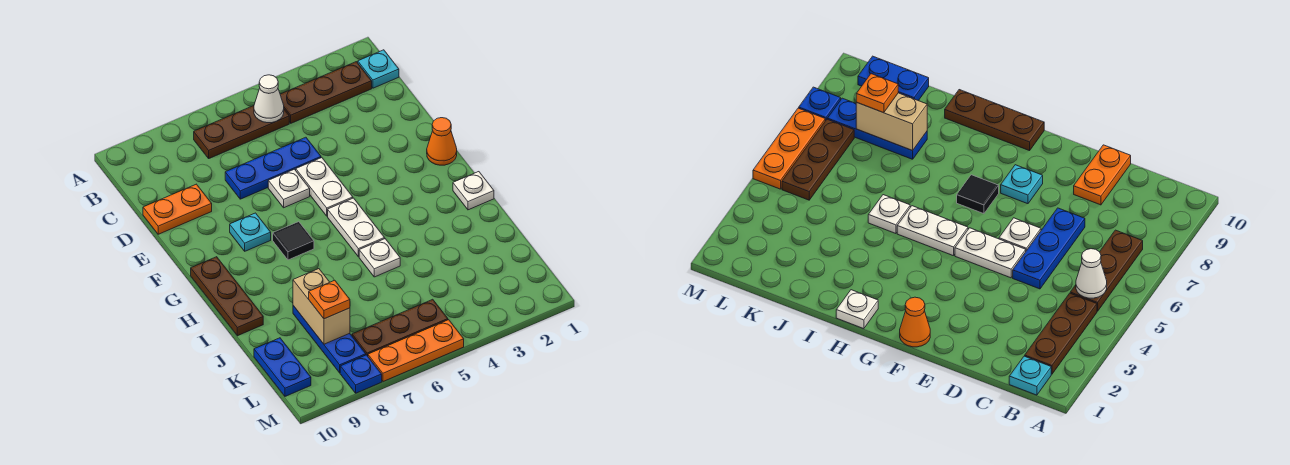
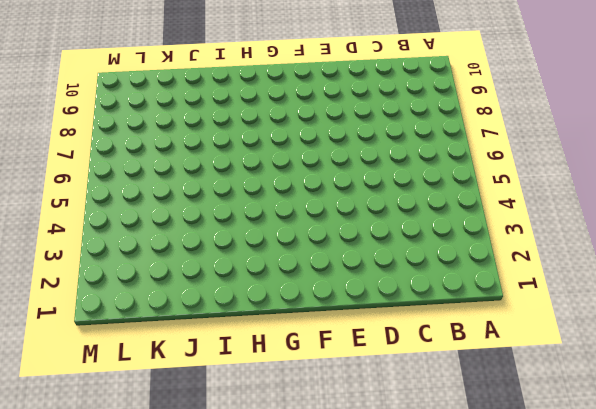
none -> cyan 1x1 plate [358,50,399,88]
none -> brown 1x3 plate [280,62,372,123]
none -> brown 1x3 plate [194,106,289,158]

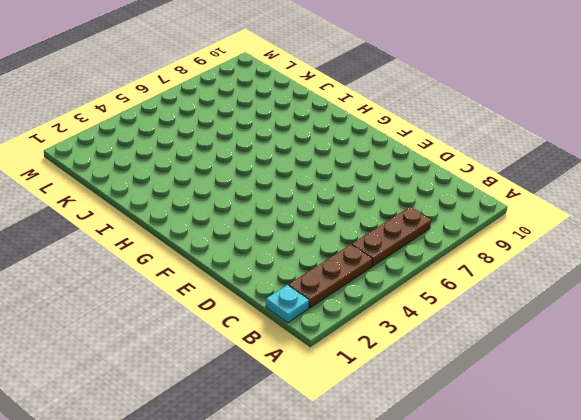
none -> blue 1x3 plate [225,137,321,199]
none -> orange 1x2 plate [143,184,212,234]
none -> white 1x2 plate [296,158,353,216]

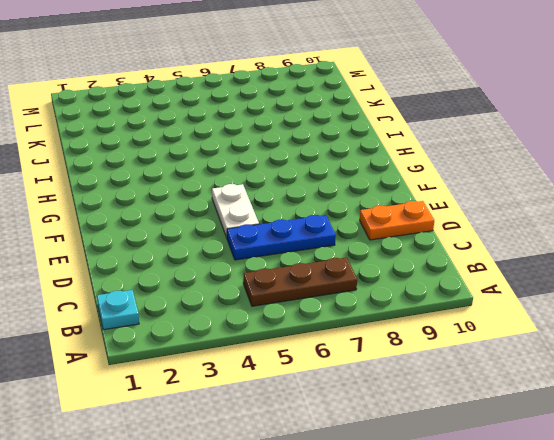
none -> brown 1x3 plate [280,62,372,123]
none -> white 1x1 plate [268,169,310,208]
none -> orange 1x1 cone [427,118,457,165]

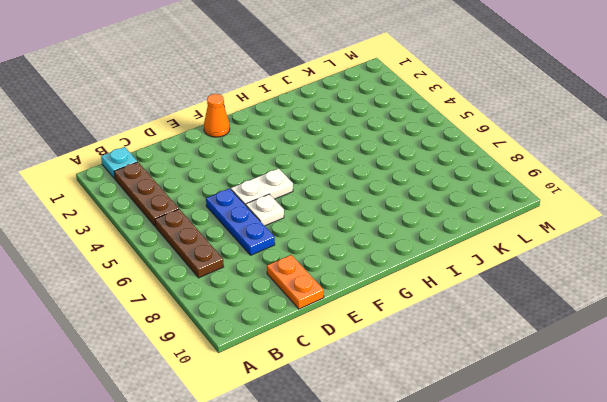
none -> cyan 1x1 plate [230,213,271,251]
none -> white 1x2 plate [328,198,385,257]
none -> black 1x1 tile [273,222,314,260]

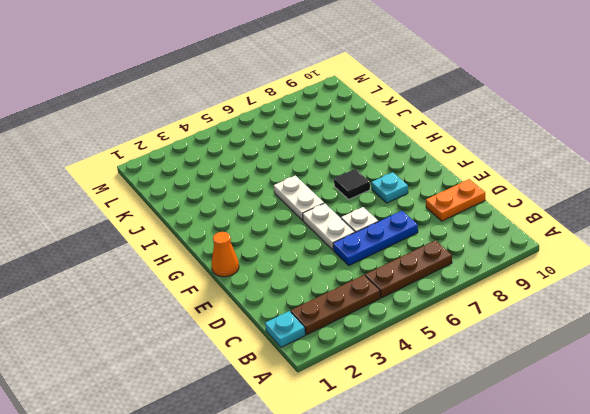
none -> brown 1x3 plate [191,257,263,336]
none -> white 1x1 plate [453,172,494,210]
none -> white 1x1 plate [359,239,400,277]

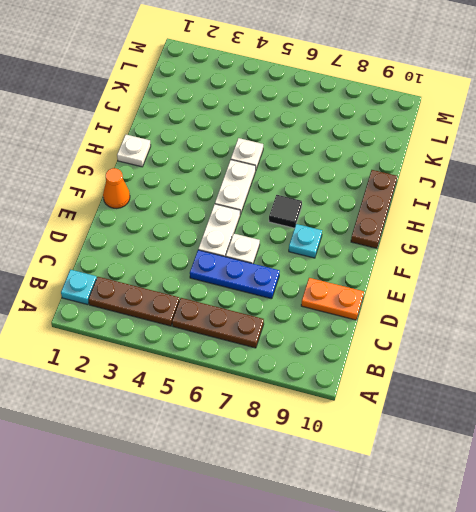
none -> blue 1x3 plate [293,306,366,373]
none -> blue 1x2 plate [254,338,311,396]
none -> brown 1x3 plate [352,299,448,356]

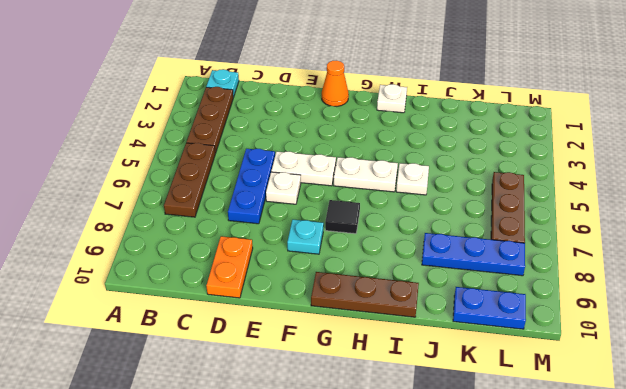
none -> orange 1x3 plate [368,320,464,382]
none -> blue 1x1 plate [340,355,382,393]
none -> white 1x1 cone [254,75,284,123]

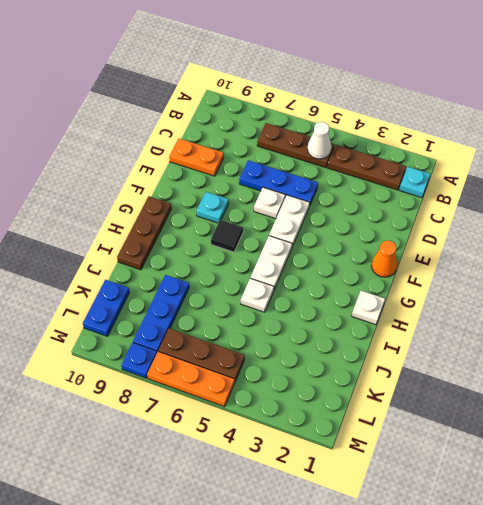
none -> tan 1x2 brick [293,269,350,344]
none -> orange 1x1 plate [309,280,350,319]

